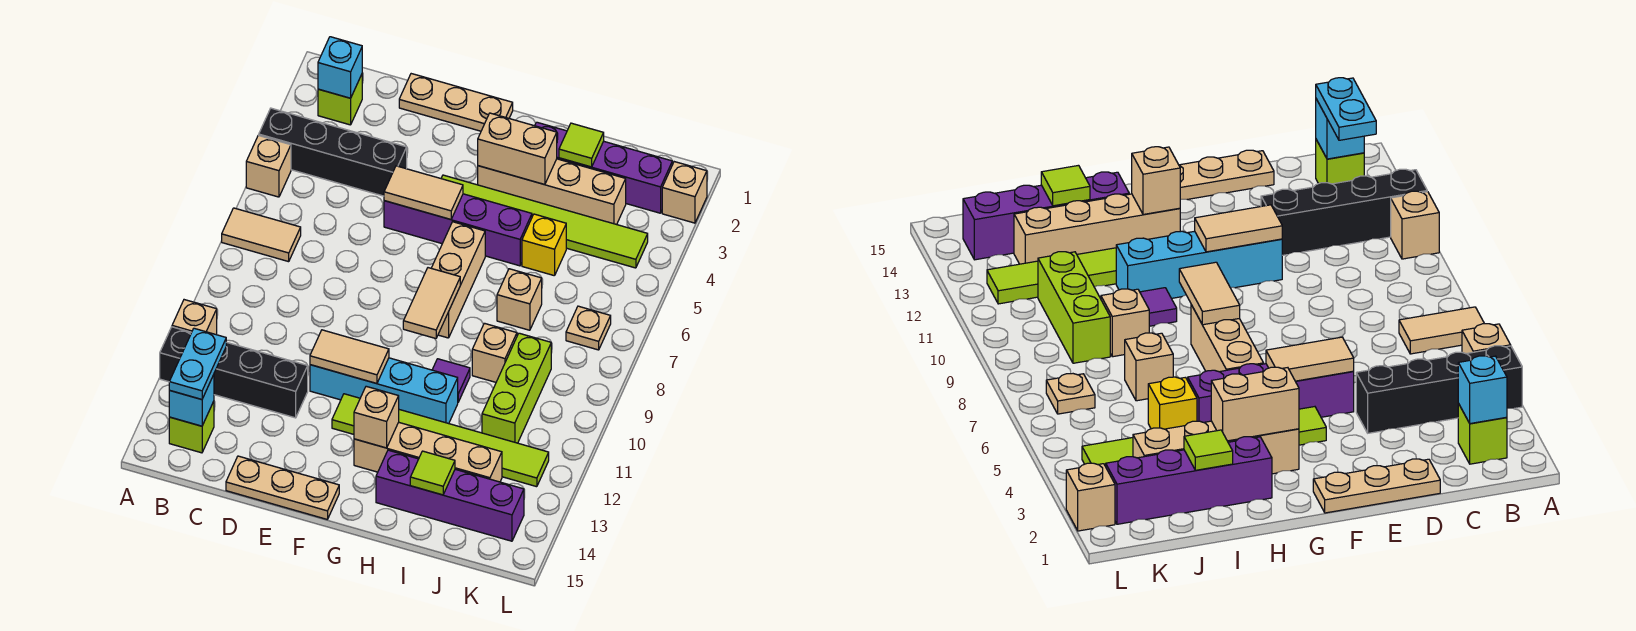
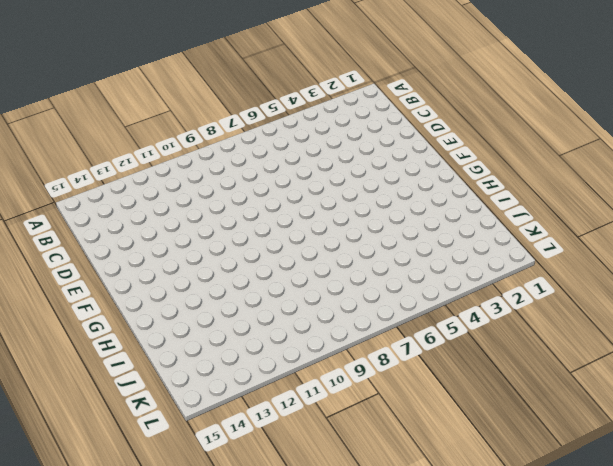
none -> black 1x4 brick [259,108,407,196]
none -> tan 1x1 brick [246,135,291,197]
none -> tan 1x2 tile [222,208,301,262]
none -> tan 1x1 brick [172,300,217,335]

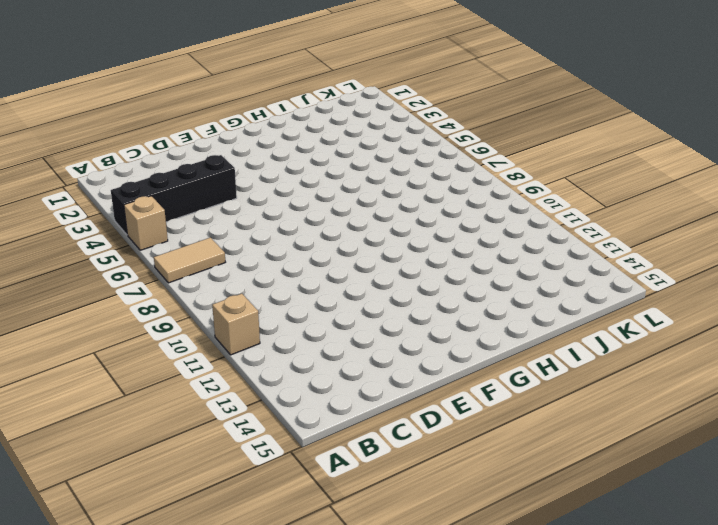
none -> black 1x4 brick [160,327,308,418]
none -> lime 1x1 brick [318,74,362,125]
none -> lime 1x1 brick [169,401,214,453]
none -> tan 1x3 plate [399,74,513,131]

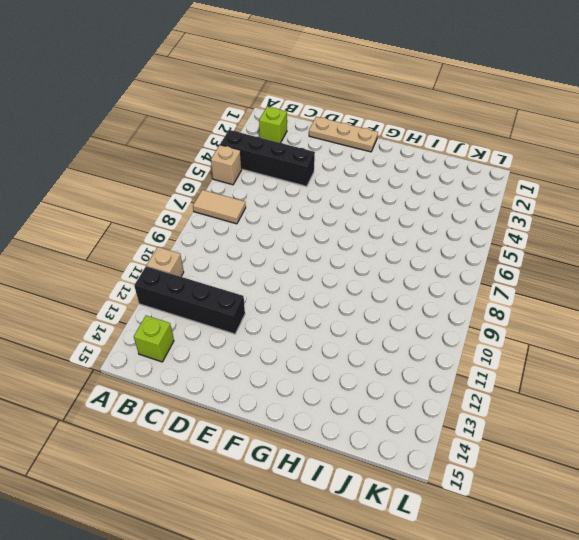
none -> tan 1x3 plate [226,456,339,519]
none -> purple 1x4 brick [384,194,532,266]
none -> cyan 1x4 brick [310,358,458,424]
none -> lime 1x6 tile [441,175,648,268]

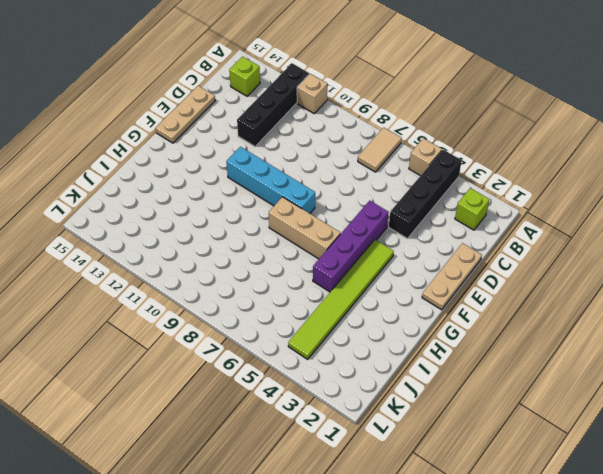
cyan 1x4 brick [226,147,315,213] -> cyan 1x4 brick turned to [310,358,458,424]
none -> lime 1x6 tile [332,394,549,487]
none -> tan 1x4 brick [478,159,626,225]
none -> tan 1x4 brick [354,422,502,482]
none -> purple 1x4 brick [535,122,672,213]

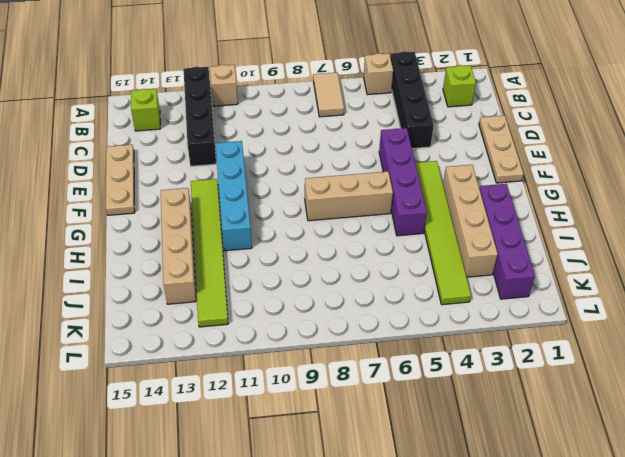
none -> purple 1x1 tile [432,359,470,402]
none -> purple 1x4 brick [376,450,524,541]
none -> yellow 1x1 brick [522,214,566,276]
none -> tan 1x1 brick [497,269,542,330]

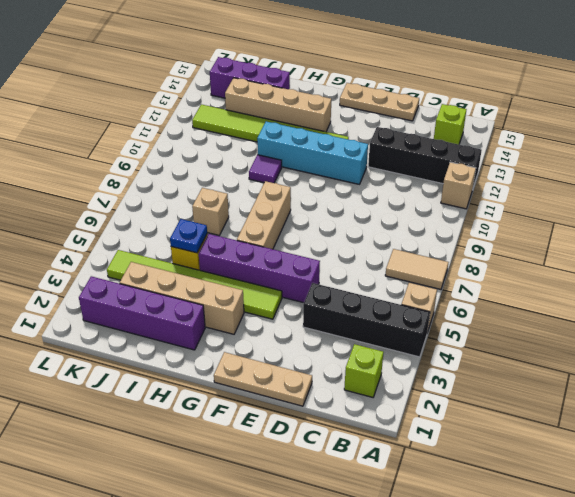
blue 1x1 plate [170,219,207,253] -> none
purple 1x3 brick [210,57,290,98] -> purple 1x4 brick [376,450,524,541]
none -> tan 1x1 brick [472,323,517,382]
none -> lime 1x3 brick [482,333,551,443]
none -> tan 1x1 plate [566,306,611,350]
none -> tan 1x1 brick [662,162,707,223]

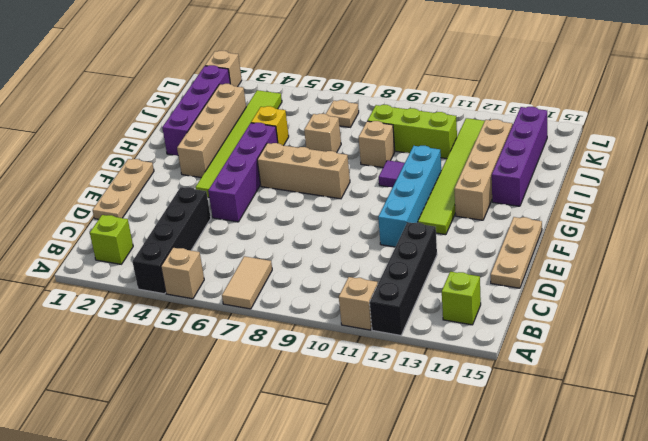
none -> cyan 1x1 brick [318,37,362,98]
none -> cyan 1x1 brick [169,375,214,426]
none -> tan 1x2 tile [384,166,463,219]
none -> tan 1x2 tile [310,330,389,384]

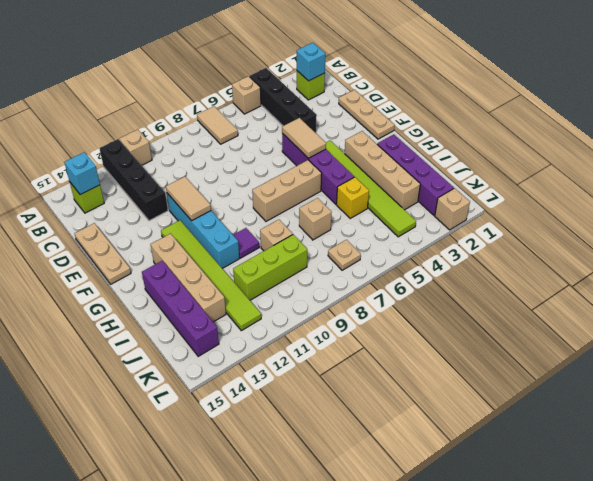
none -> tan 1x2 brick [478,113,557,185]
none -> tan 1x2 tile [403,268,460,339]
none -> tan 1x1 brick [354,386,399,448]
none -> lime 1x1 tile [559,123,604,167]

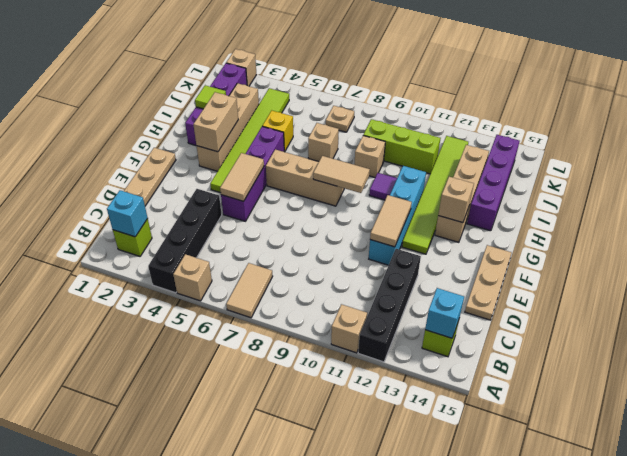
none -> lime 1x1 tile [410,451,455,495]
none -> cyan 1x2 plate [169,328,226,399]

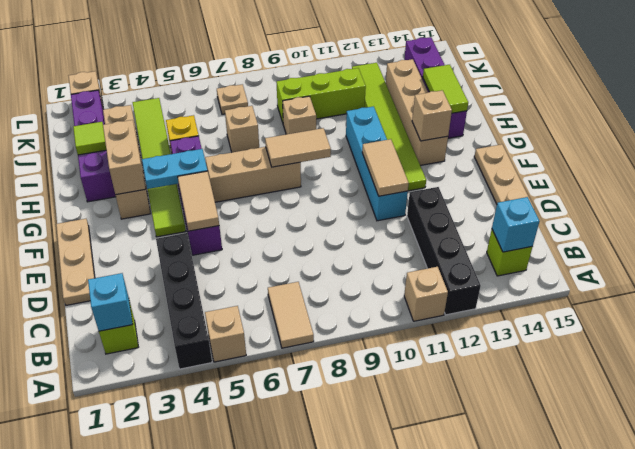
cyan 1x2 plate [142,149,208,189] -> cyan 1x2 plate moved to [169,328,226,399]
lime 1x2 tile [423,65,468,113] -> lime 1x1 tile [410,451,455,495]
none -> purple 1x1 tile [432,359,470,402]

